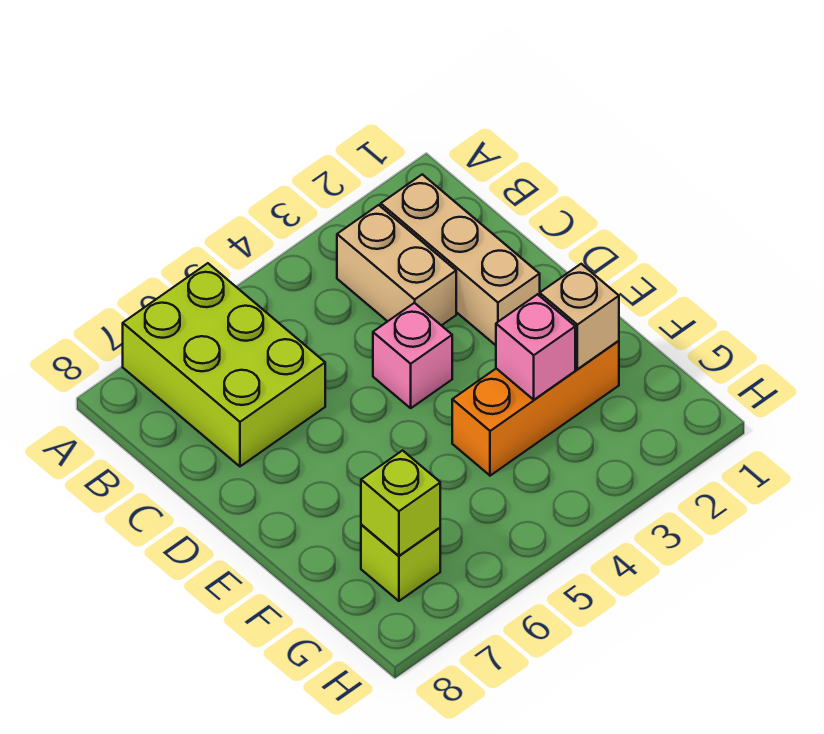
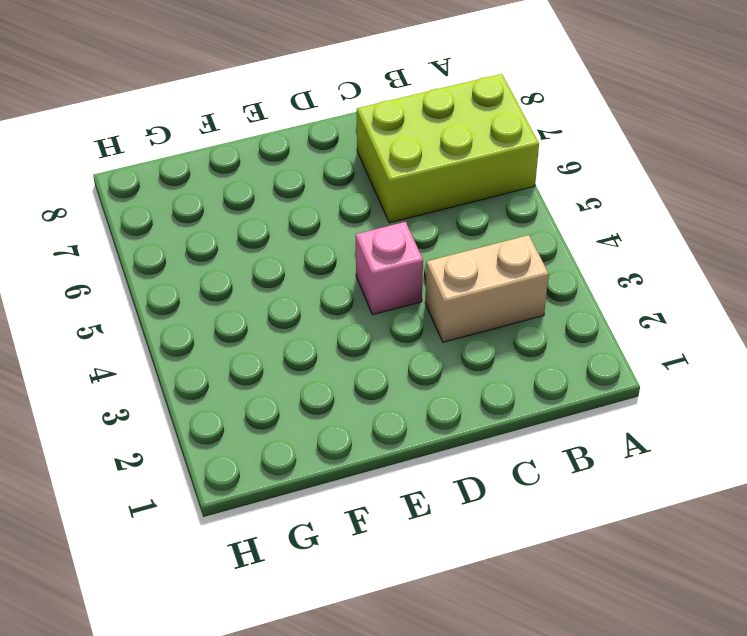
none -> tan 1x3 brick [381,174,540,345]
none -> orange 1x3 brick [452,341,619,476]

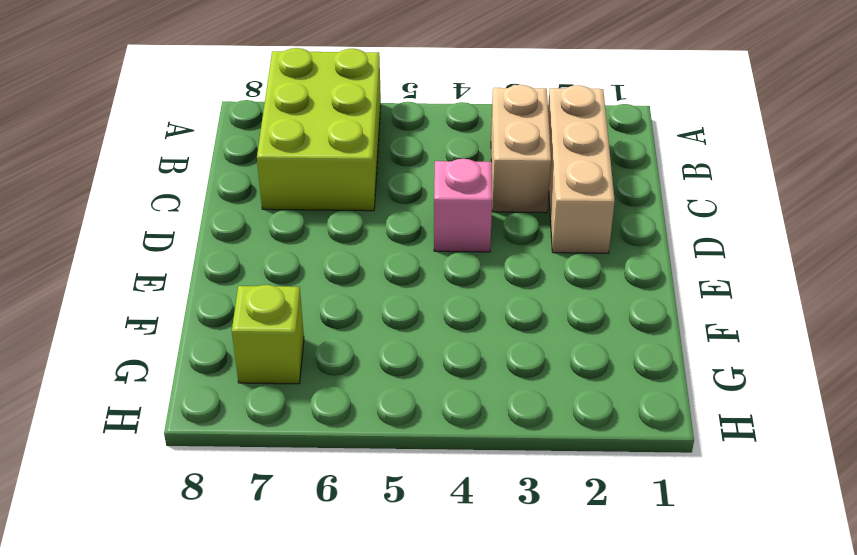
none -> orange 1x3 brick [452,341,619,476]
none -> tan 1x1 brick [540,264,619,369]

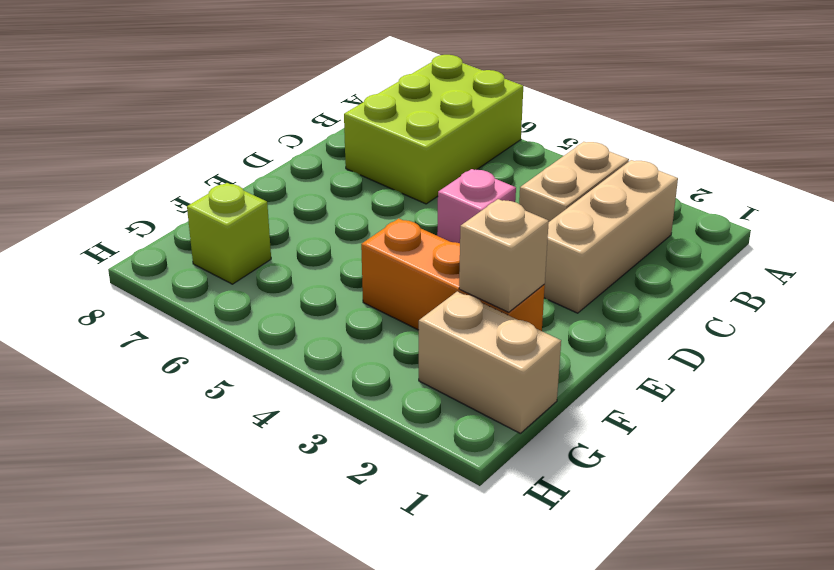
tan 1x2 brick [419,291,561,433] -> none
none -> pink 1x1 brick [496,294,575,400]
none -> lime 1x1 brick [361,450,440,556]

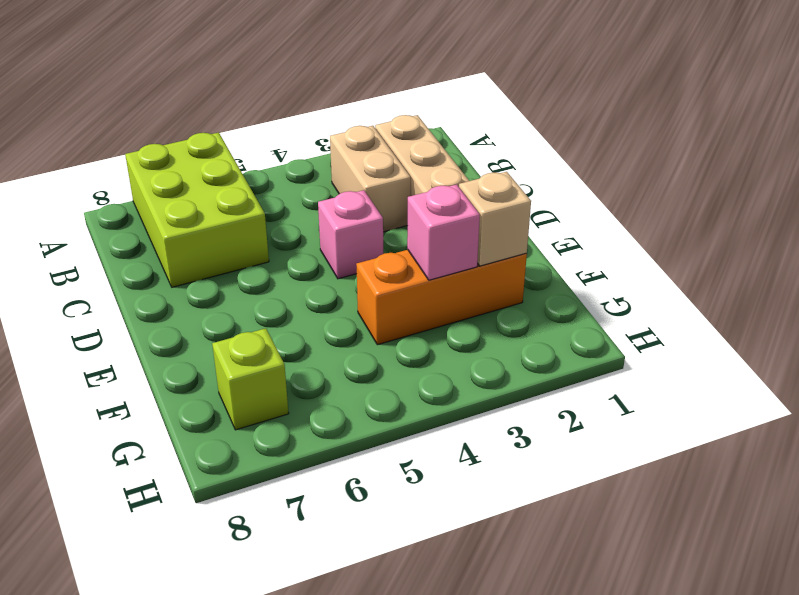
none -> lime 1x1 brick [361,450,440,556]

